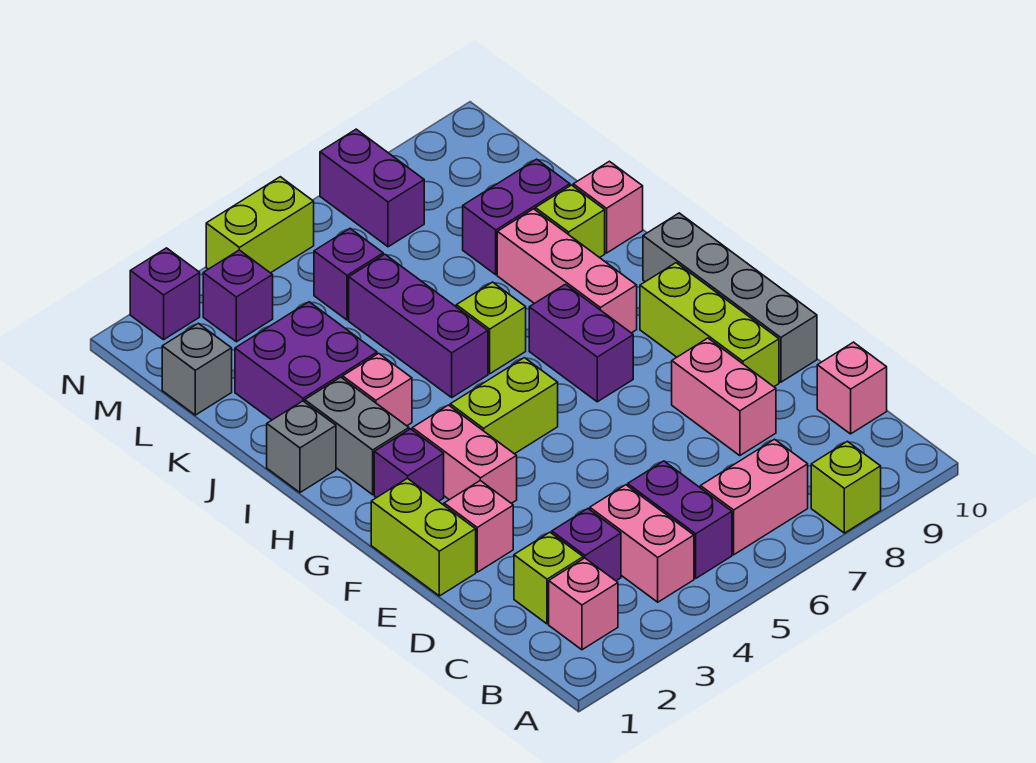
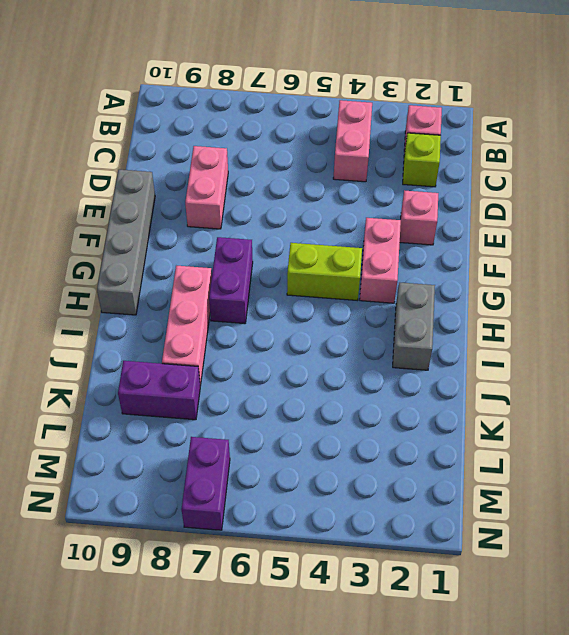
none -> lime 1x1 brick [811,441,881,533]
none -> purple 1x2 brick [627,461,732,578]
none -> pink 1x2 brick [700,439,808,555]
none -> purple 1x1 brick [552,509,621,581]

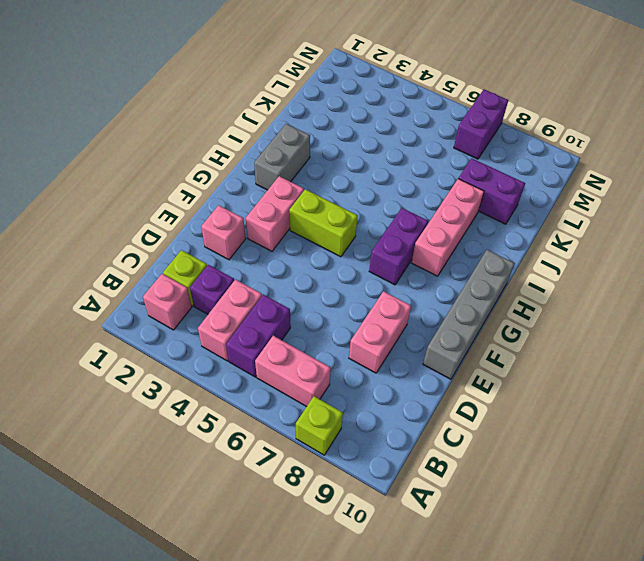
none -> pink 1x1 brick [817,342,887,434]
none -> lime 1x2 brick [371,478,476,596]
none -> lime 1x3 brick [640,263,779,387]
none -> purple 1x1 brick [374,429,444,501]

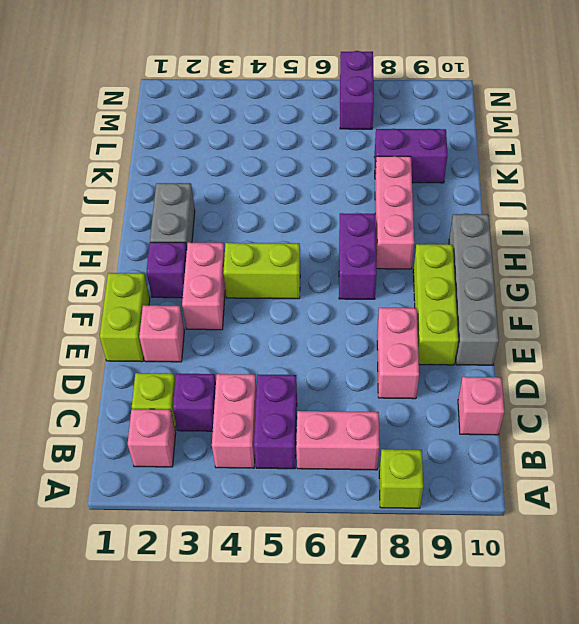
none -> grey 1x1 brick [267,401,336,492]
none -> pink 1x1 brick [343,353,412,426]
none -> purple 1x3 brick [349,254,488,397]
none -> lime 1x1 brick [456,282,526,374]

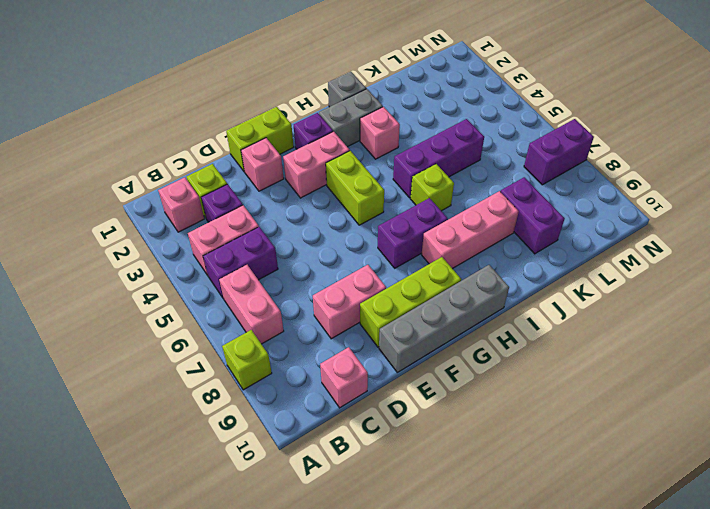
none -> purple 2x2 brick [235,302,377,420]
none -> lime 1x1 brick [535,185,605,258]
none -> pink 1x1 brick [573,161,643,253]
none -> grey 1x1 brick [162,323,232,415]

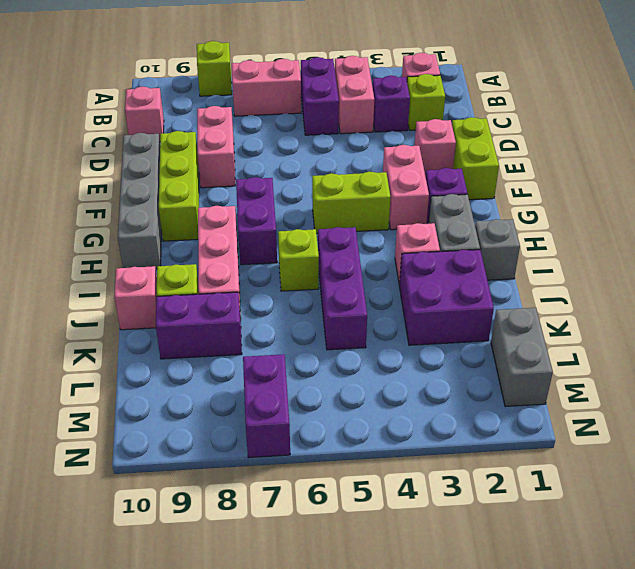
grey 1x2 brick [491,308,553,407] -> grey 1x1 brick [162,323,232,415]
none -> purple 1x1 brick [314,229,383,320]
none -> purple 1x1 brick [203,250,273,342]
none -> purple 1x1 brick [130,248,200,340]
none -> lime 1x2 brick [206,177,314,273]

